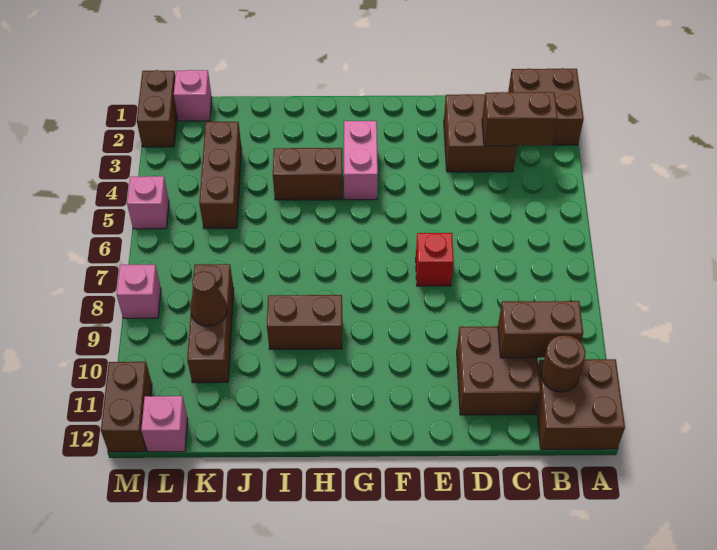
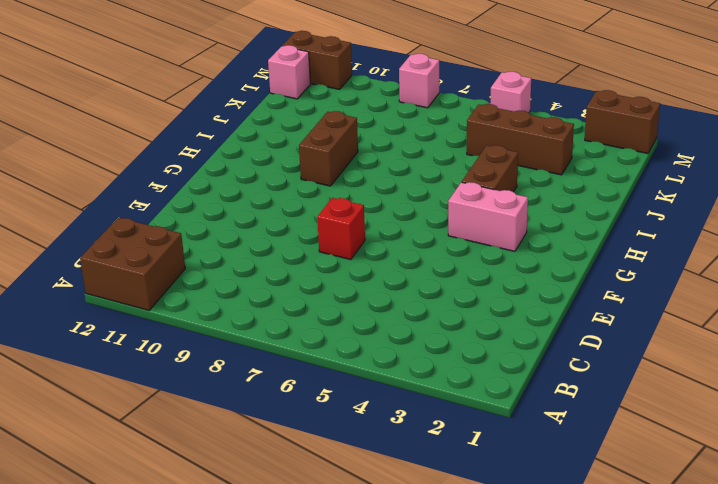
none -> brown 2x2 brick [508,68,584,145]
none -> brown 2x2 brick [444,94,517,172]
none -> brown 2x2 brick [457,326,541,415]

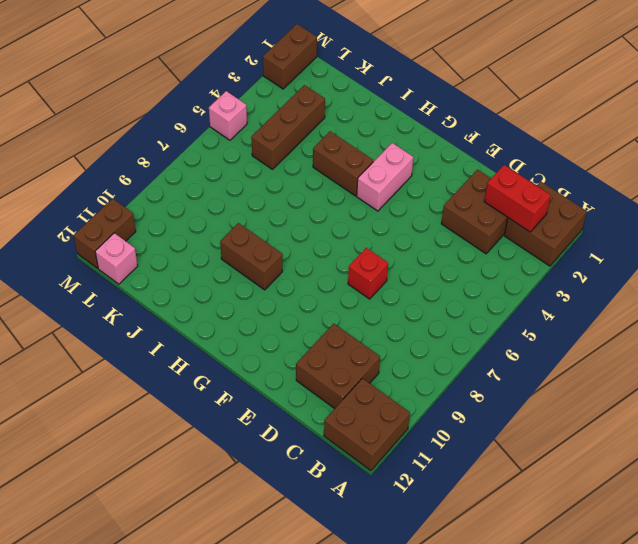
red 1x2 brick [484,165,551,232] -> none
none -> brown 1x3 brick [187,264,234,383]
none -> pink 1x1 brick [174,70,212,121]
none -> pink 1x1 brick [117,265,161,318]

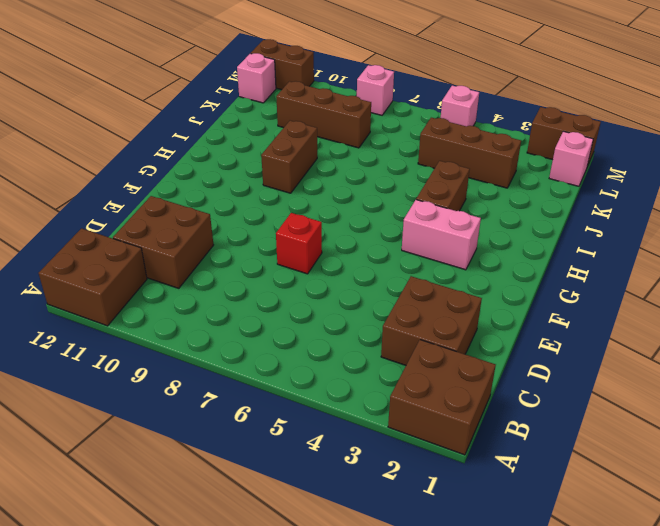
none -> brown 1x2 brick [482,92,558,146]
none -> brown 1x2 brick [498,301,583,358]
none -> brown 1x1 round brick [541,335,585,392]

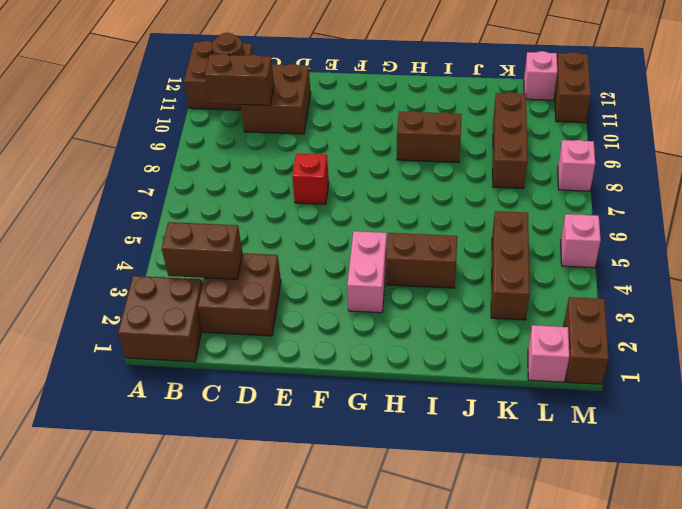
none -> brown 1x1 cone [190,271,227,326]

